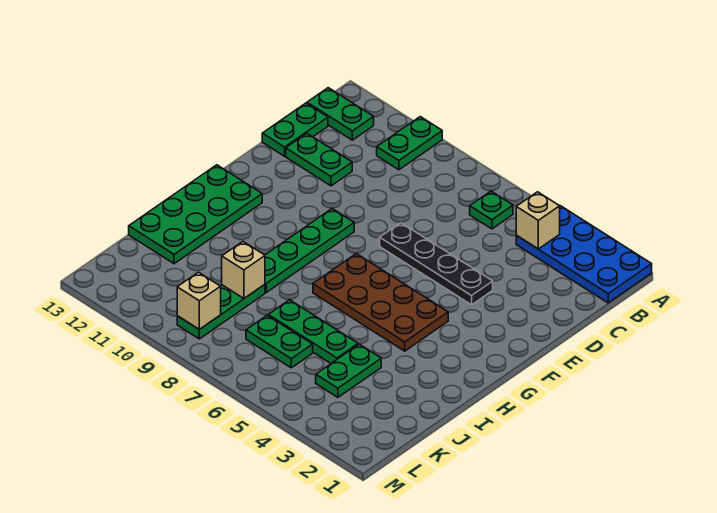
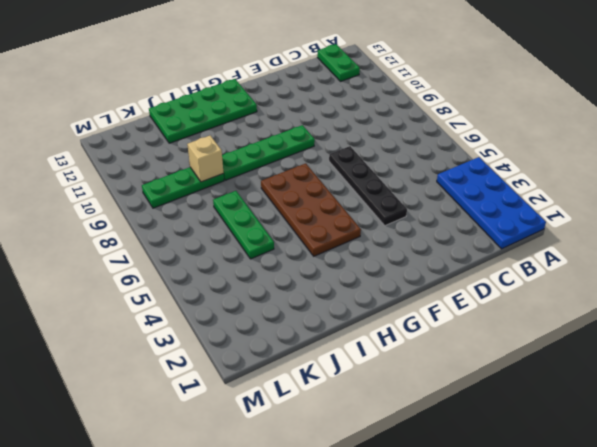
none -> green 1x2 plate [377,117,442,170]
none -> green 1x1 plate [470,191,513,229]
none -> green 1x2 plate [262,103,328,156]

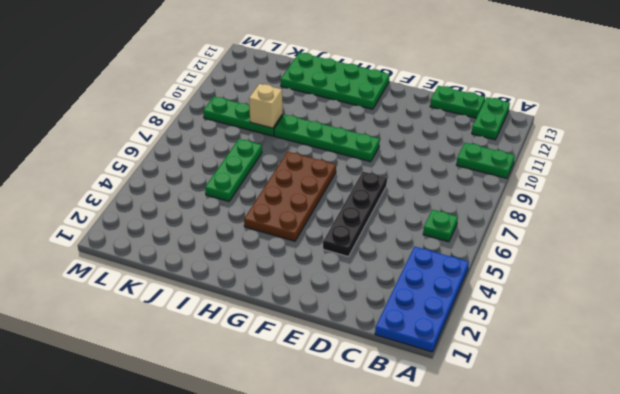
none -> green 1x2 plate [286,133,352,186]
none -> green 1x2 plate [316,344,381,397]
none -> green 1x2 plate [246,315,313,368]

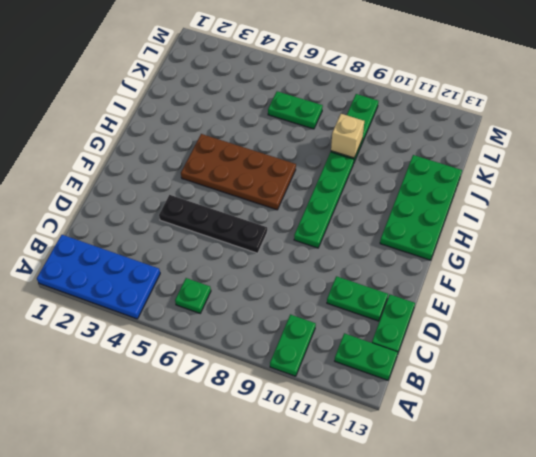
none -> green 1x2 plate [316,344,381,397]
none -> green 1x3 plate [268,300,358,363]
none -> tan 1x1 brick [516,192,560,249]

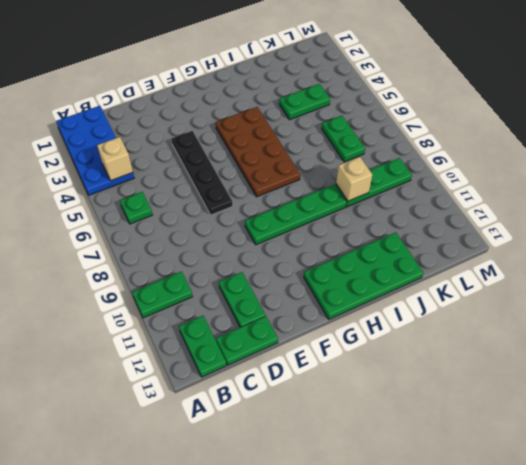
none -> green 1x3 plate [268,300,358,363]
none -> tan 1x1 brick [177,272,221,329]

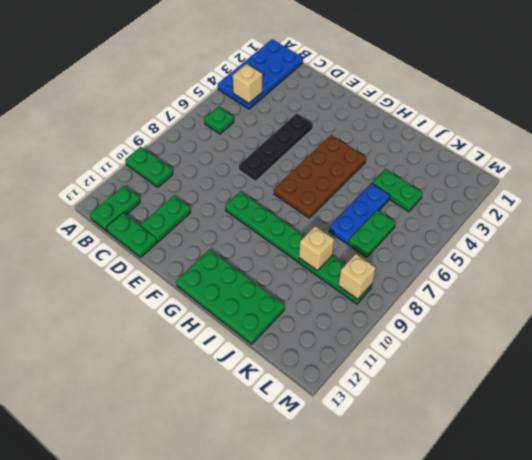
blue 1x3 plate [329,183,390,244] -> green 1x3 plate [268,300,358,363]

